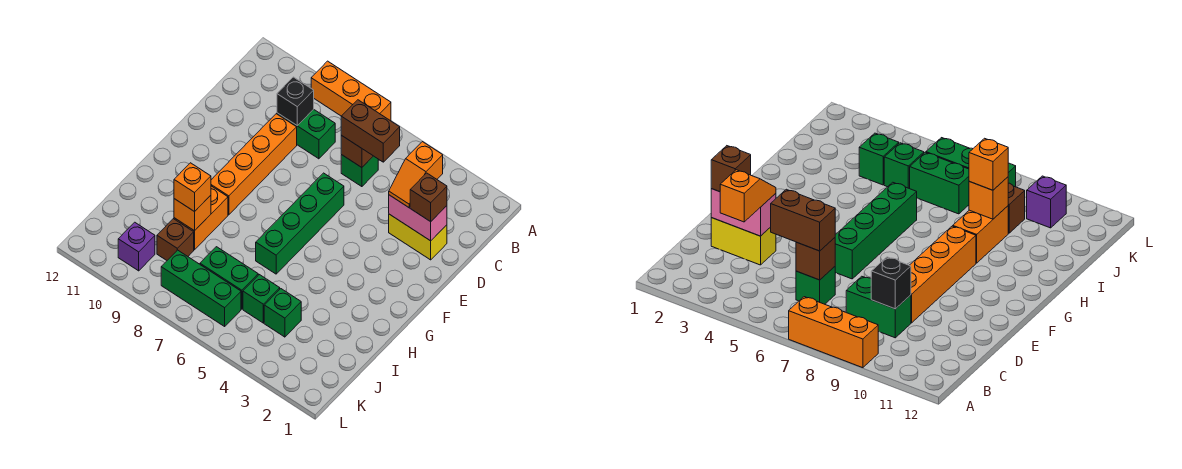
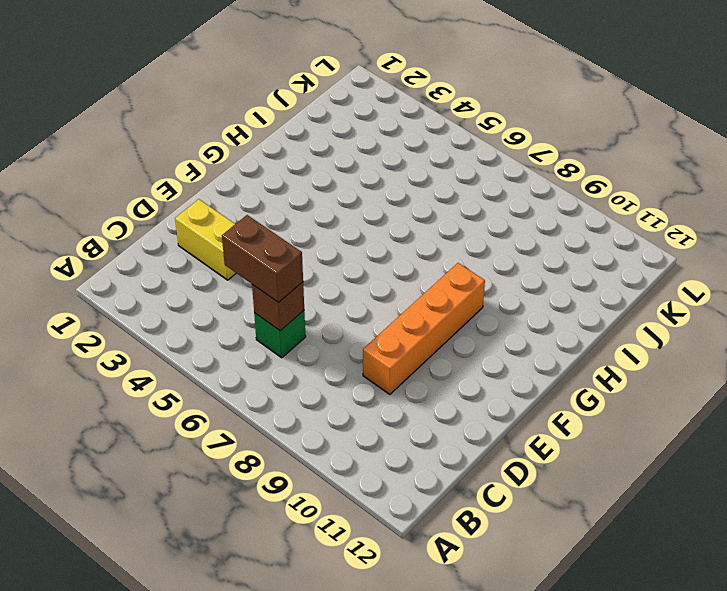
none -> orange 1x3 brick [311,61,391,121]
none -> green 1x2 brick [277,109,335,159]
none -> green 1x4 brick [256,173,344,274]

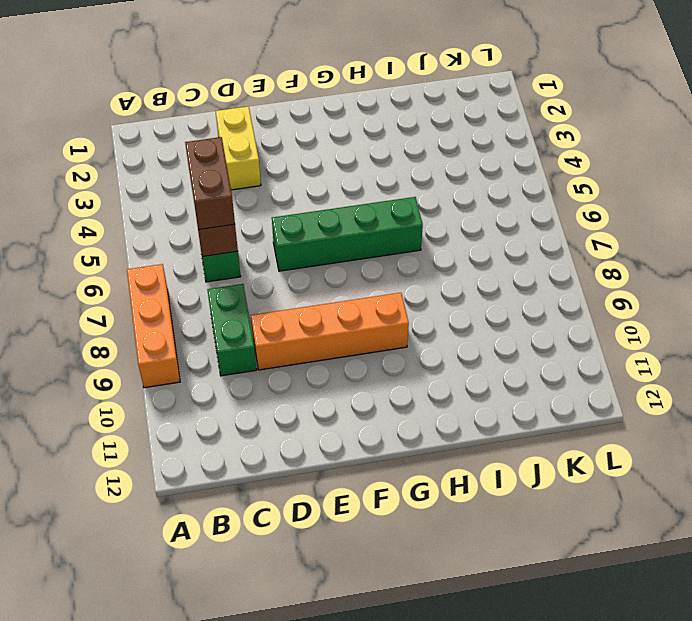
none -> orange 1x2 brick [174,186,228,250]
none -> green 1x1 brick [264,289,301,337]
none -> green 1x1 brick [243,275,280,323]

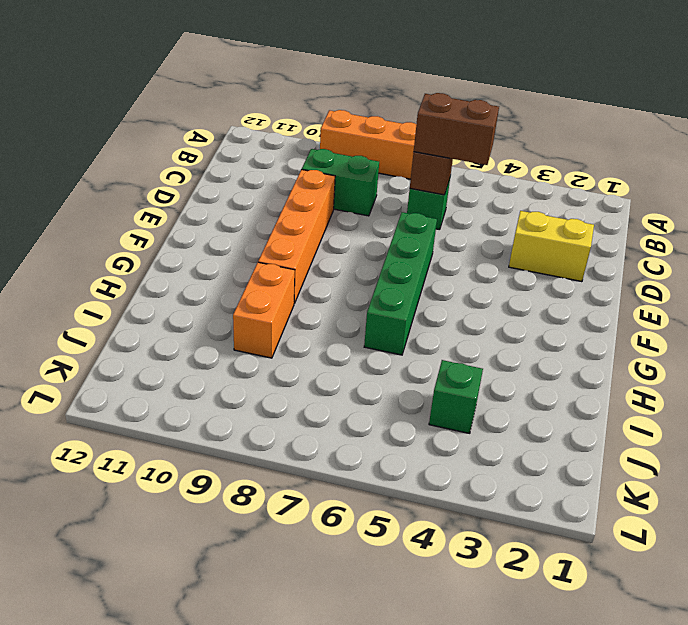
none -> green 1x1 brick [243,275,280,323]
none -> green 1x2 brick [200,247,258,309]
none -> brown 1x1 brick [157,219,194,260]

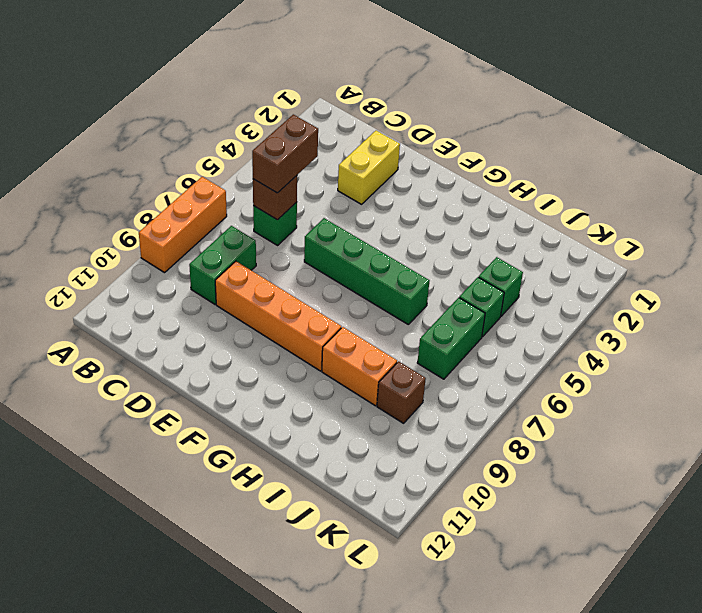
none -> green 1x3 brick [161,250,241,326]
none -> purple 1x1 brick [118,222,155,271]
none -> black 1x1 brick [277,77,314,125]

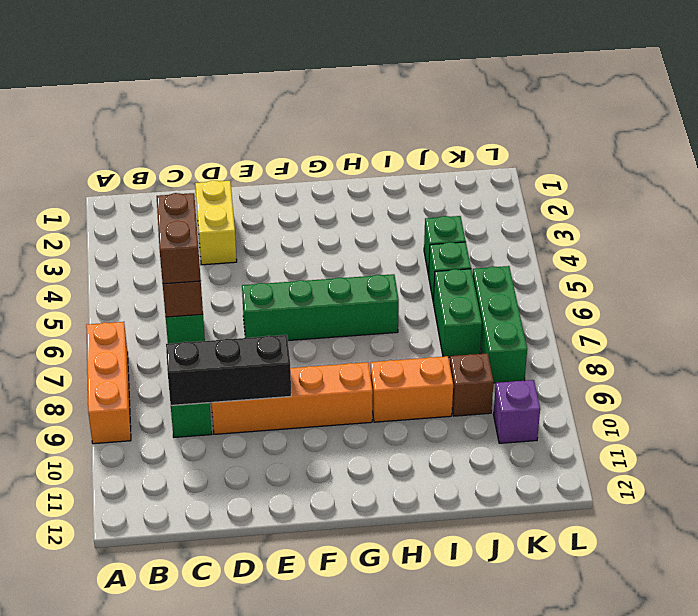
black 1x3 brick [166,335,291,405] -> black 1x1 brick [277,77,314,125]
none -> pink 1x2 brick [389,195,447,241]
none -> orange 1x1 brick [174,195,211,231]
none -> orange 1x2 slope [389,142,443,207]

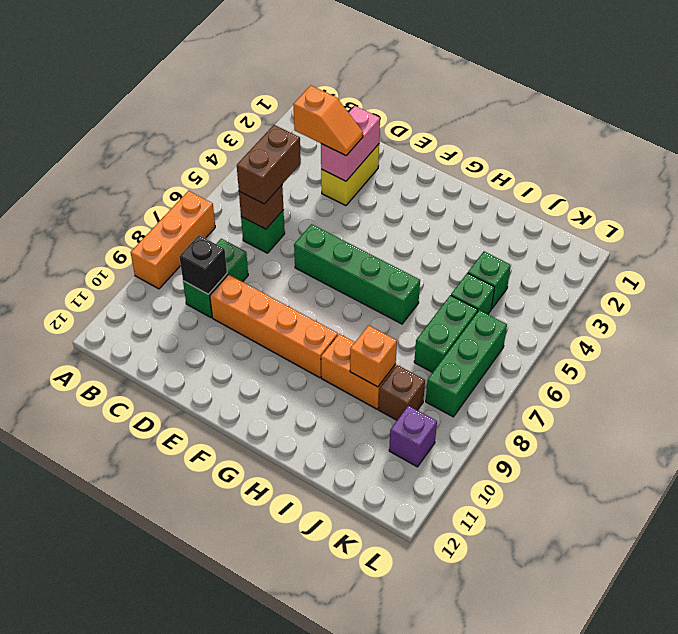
none -> brown 1x1 brick [410,173,447,222]
none -> orange 1x1 brick [174,163,211,212]

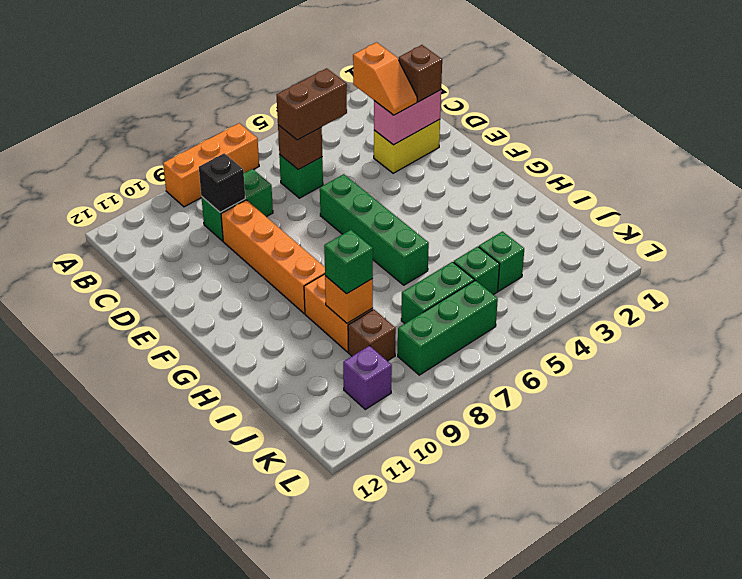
green 1x1 brick [324,230,373,294] -> orange 1x1 brick [174,163,211,212]

